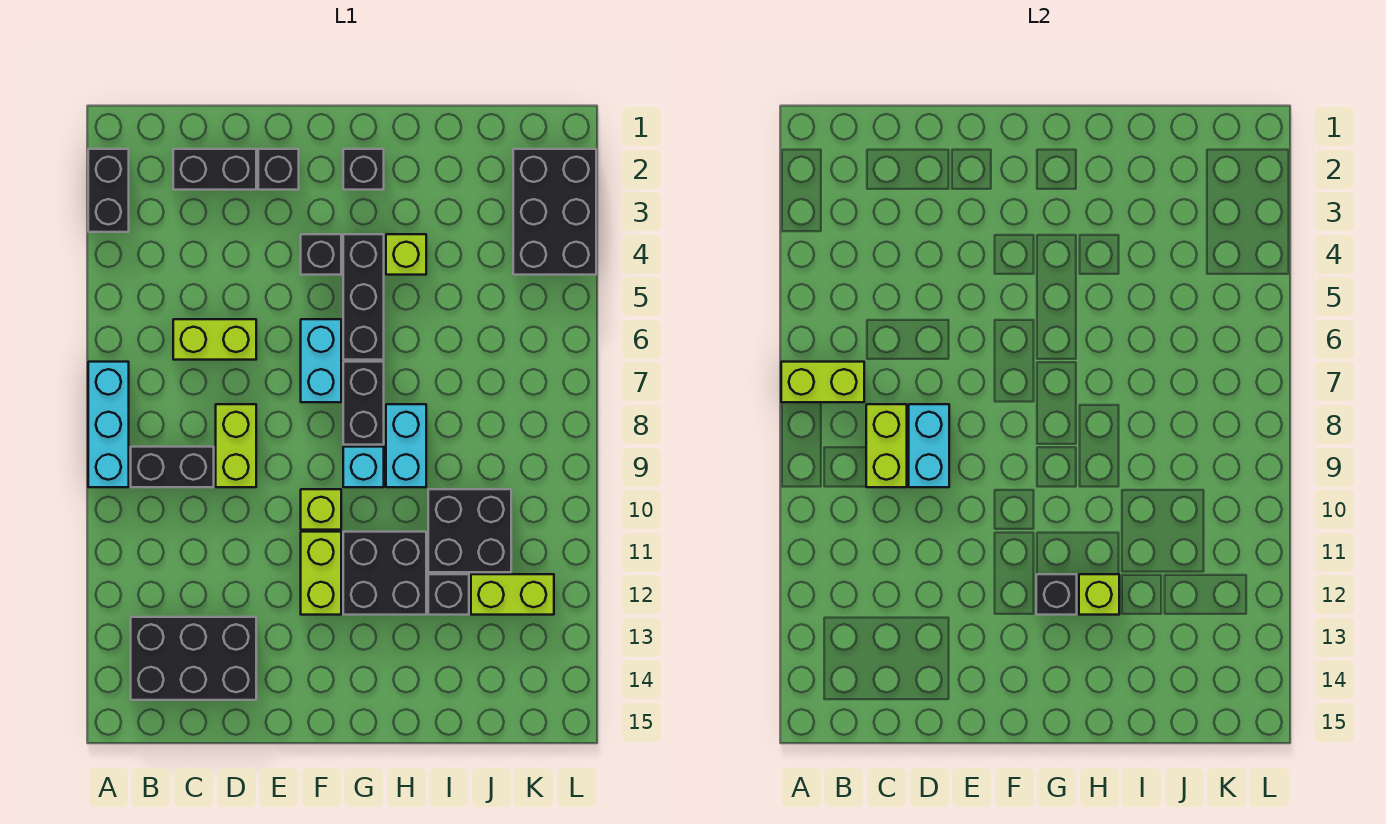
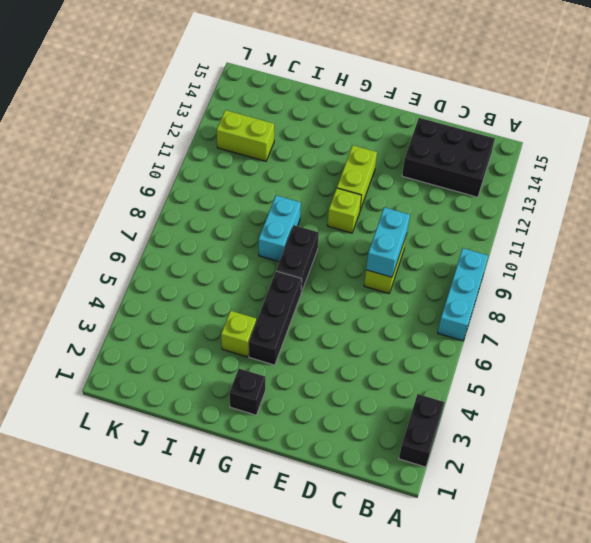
none -> black 1x2 brick [131,447,214,487]
none -> black 1x2 brick [173,149,256,190]
none -> lime 1x2 brick [173,319,256,360]

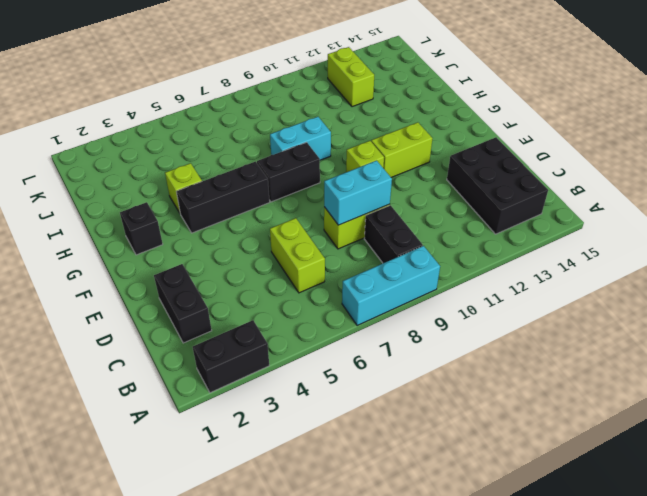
none -> black 1x1 brick [258,149,299,190]
none -> black 1x1 brick [301,234,341,275]
none -> cyan 1x2 brick [301,319,341,402]

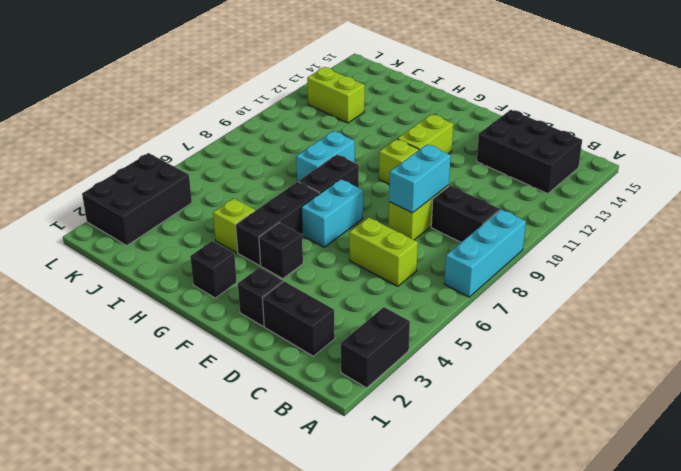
none -> cyan 1x1 brick [343,447,384,487]
none -> black 2x2 brick [343,532,426,615]
none -> black 2x2 brick [428,489,511,572]

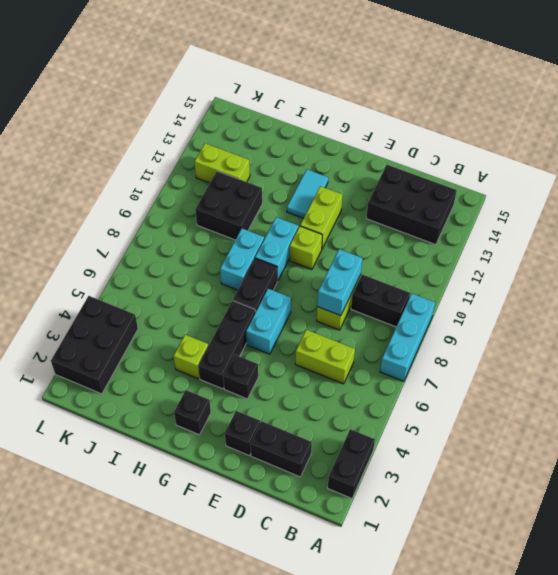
cyan 1x2 brick [255,217,299,280] -> cyan 1x1 brick [343,447,384,487]
cyan 1x2 tile [287,170,328,218] -> black 2x2 brick [343,532,426,615]
none -> black 1x1 brick [428,574,469,615]
none -> lime 1x2 brick [781,362,864,402]
none -> lime 1x2 brick [866,404,907,487]

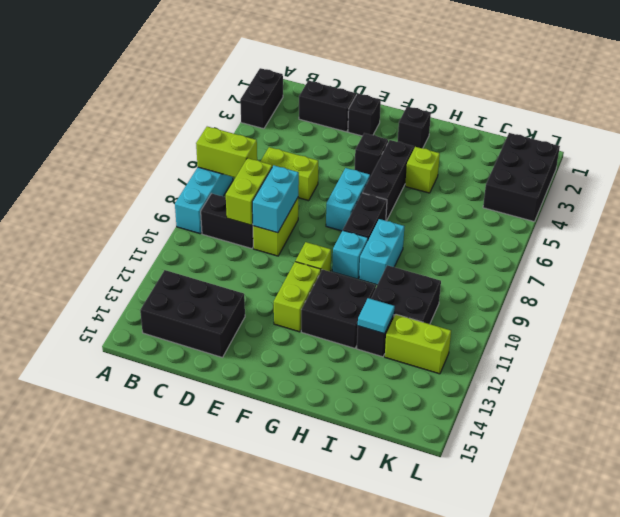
cyan 1x1 tile [358,298,395,334] -> none
none -> black 1x1 brick [1036,574,1077,615]
none -> lime 1x1 brick [1079,574,1119,615]

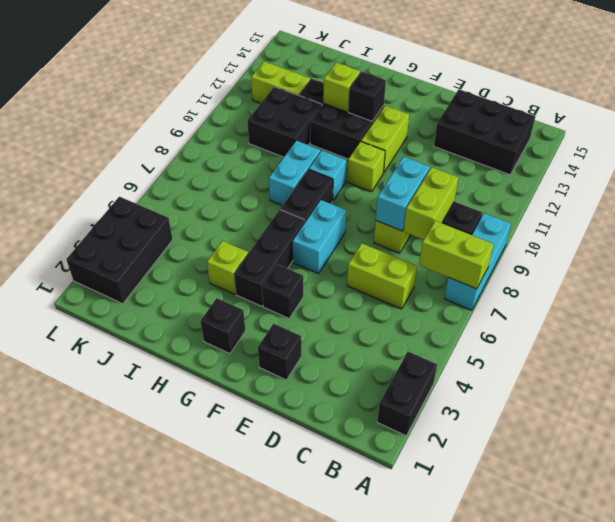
none -> black 1x2 brick [173,149,256,190]

